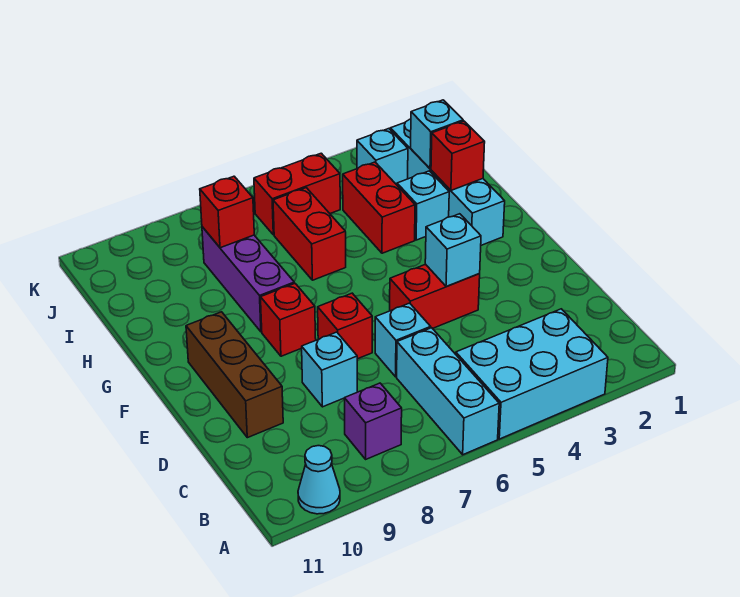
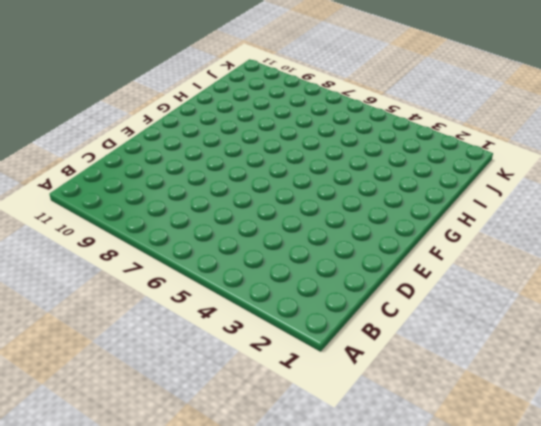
none -> cyan 2x3 brick [456,309,608,439]
none -> cyan 1x3 brick [397,328,499,455]
none -> cyan 1x1 cone [298,446,340,514]

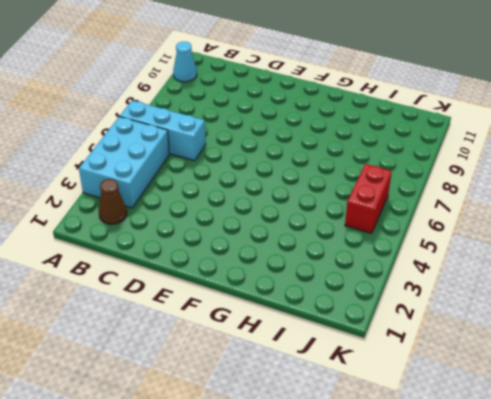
brown 1x1 cone [99,179,127,224] -> none
none -> purple 1x1 brick [344,383,402,459]
none -> cyan 1x1 brick [375,303,431,377]
none -> cyan 1x1 brick [302,332,357,407]

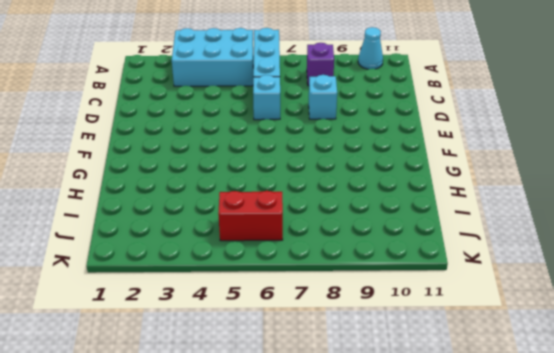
none -> brown 1x3 brick [186,312,283,438]
none -> red 1x2 brick [390,264,480,329]
none -> red 1x1 brick [318,293,372,359]

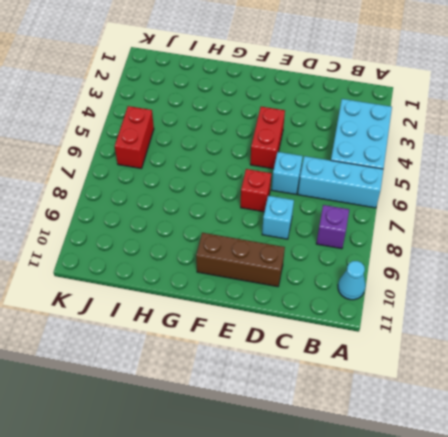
none -> red 1x1 brick [261,283,316,356]
none -> cyan 1x4 brick [390,119,505,245]
none -> purple 1x3 brick [202,227,294,332]

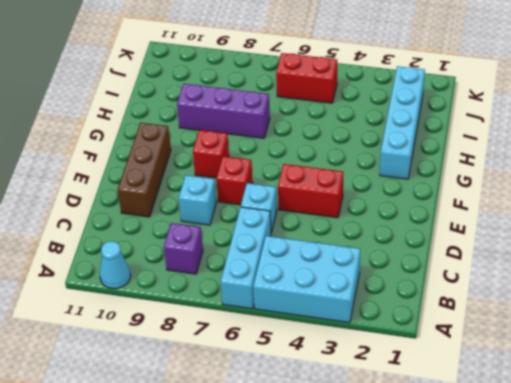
purple 1x3 brick [177,84,270,138] -> purple 1x3 brick turned to [202,227,294,332]
none -> cyan 1x1 brick [397,171,449,240]
none -> red 1x2 brick [343,162,415,253]
none -> red 1x2 brick [273,188,346,280]

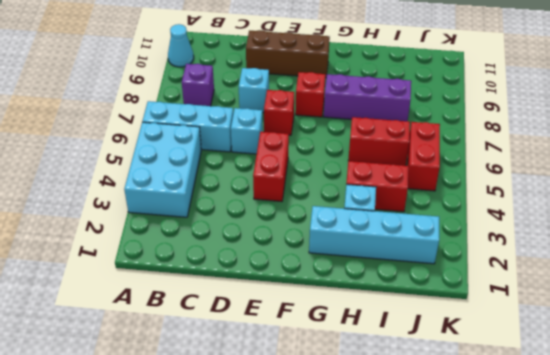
none -> cyan 1x1 brick [357,129,408,185]
none -> cyan 1x1 brick [425,214,481,286]
none -> red 1x1 brick [431,121,485,190]

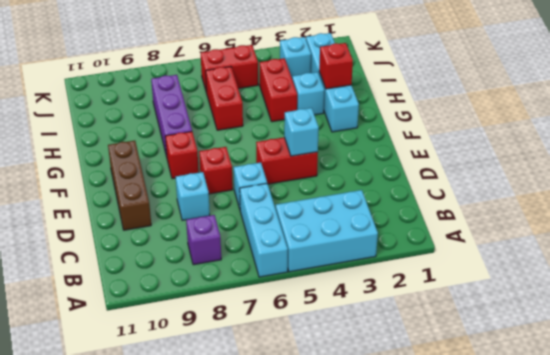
none -> cyan 1x1 cone [298,446,340,514]
none -> cyan 1x1 brick [411,100,463,169]
none -> red 1x1 brick [200,176,254,248]

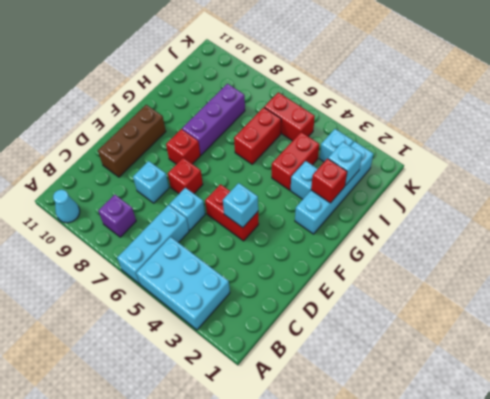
none -> red 1x1 brick [200,176,254,248]

